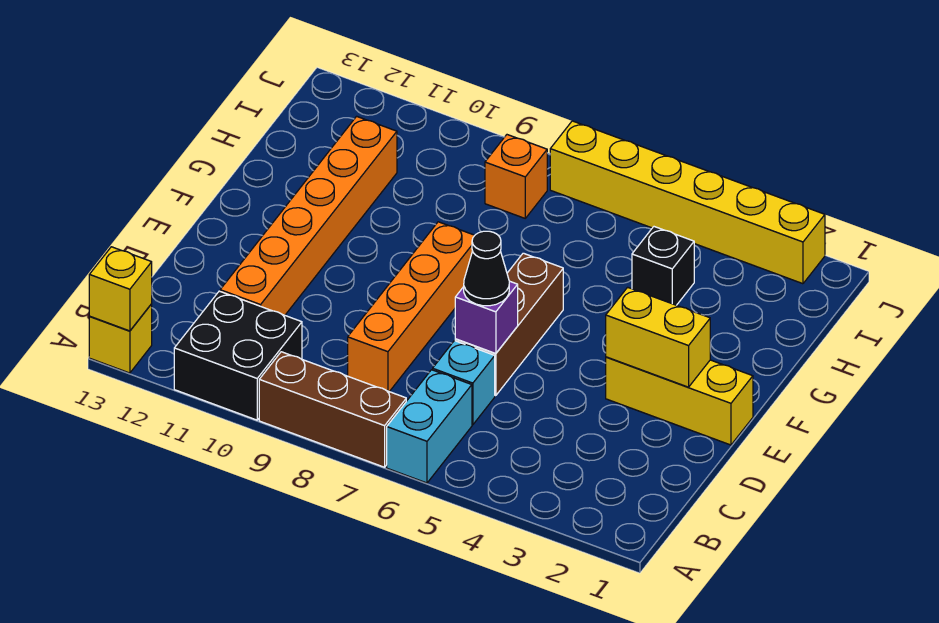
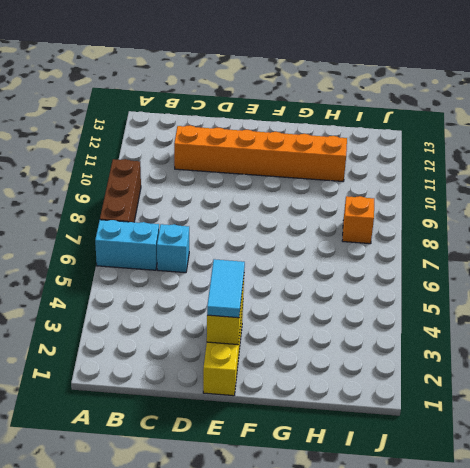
cyan 1x2 tile [207,259,245,318] -> none
none -> black 2x2 brick [174,291,302,420]
none -> yellow 1x1 brick [89,304,152,373]
none -> orange 1x4 brick [348,222,475,392]

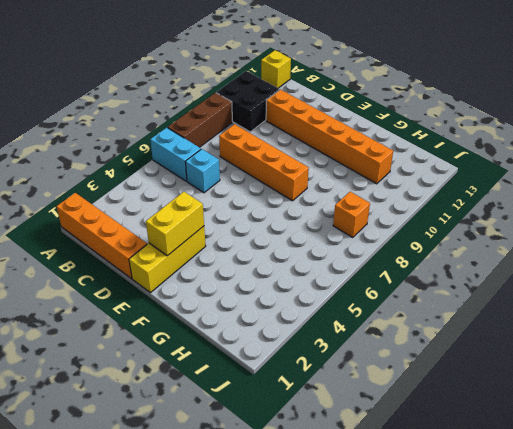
orange 1x4 brick [56,193,147,279] -> none
none -> brown 1x3 brick [455,253,563,396]
none -> black 1x1 brick [632,227,694,305]
none -> yellow 1x6 brick [550,121,825,284]

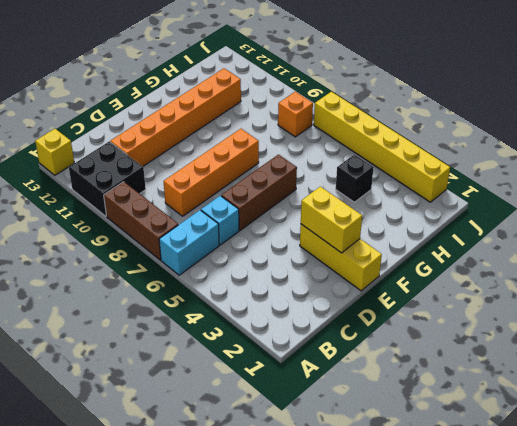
none -> yellow 1x1 brick [89,247,152,331]
none -> purple 1x1 brick [455,281,518,354]
none -> black 1x1 cone [464,231,509,306]

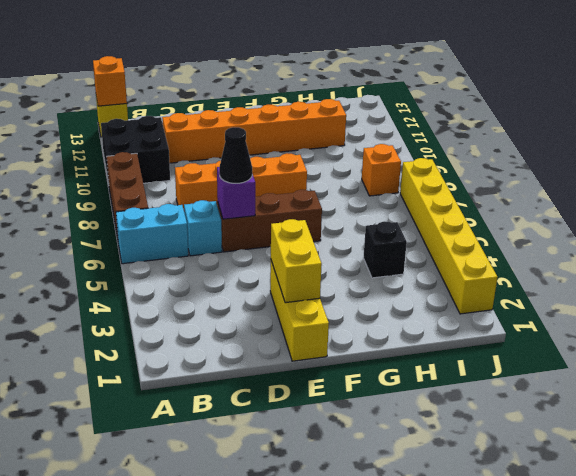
orange 1x1 brick [93,56,127,106] -> yellow 1x1 brick [89,247,152,331]

